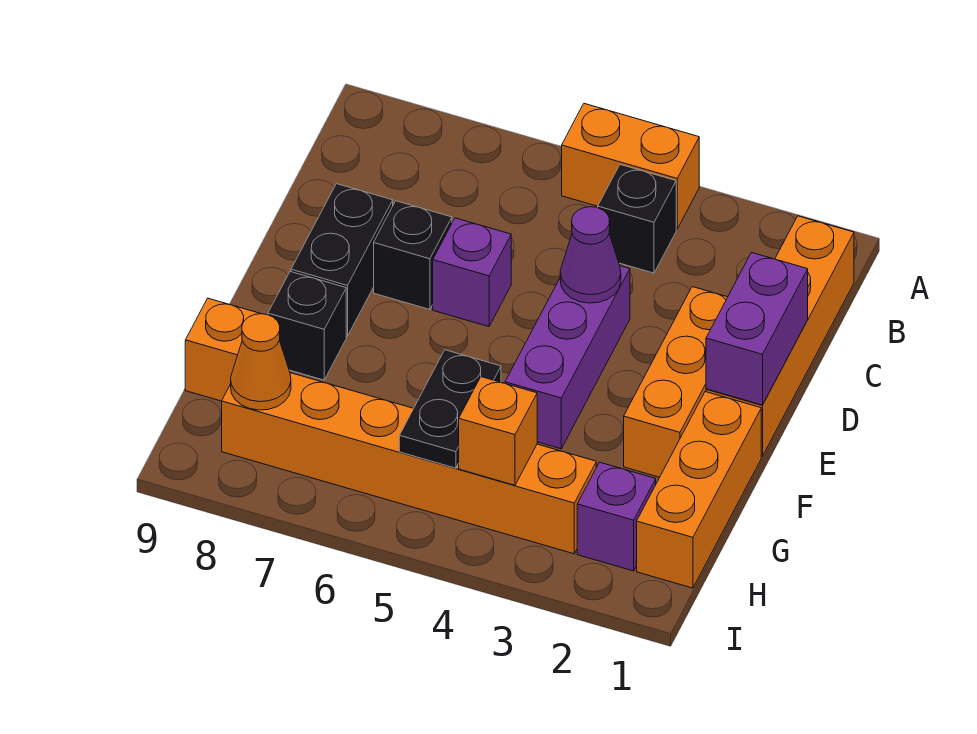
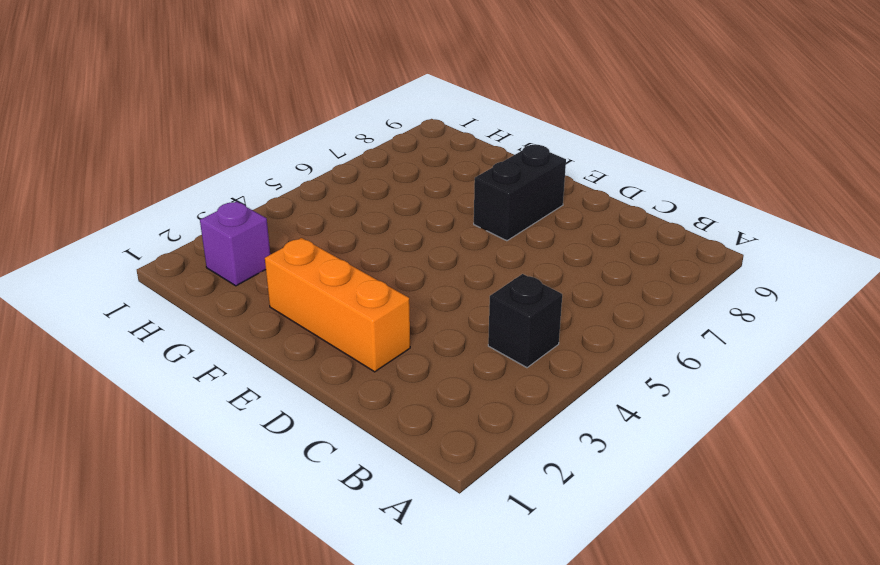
black 1x2 brick [474,145,566,241] -> black 1x2 brick turned to [291,184,393,336]
none -> orange 1x2 brick [562,104,699,229]
none -> orange 1x4 brick [706,216,854,456]
none -> purple 1x3 brick [505,266,630,449]

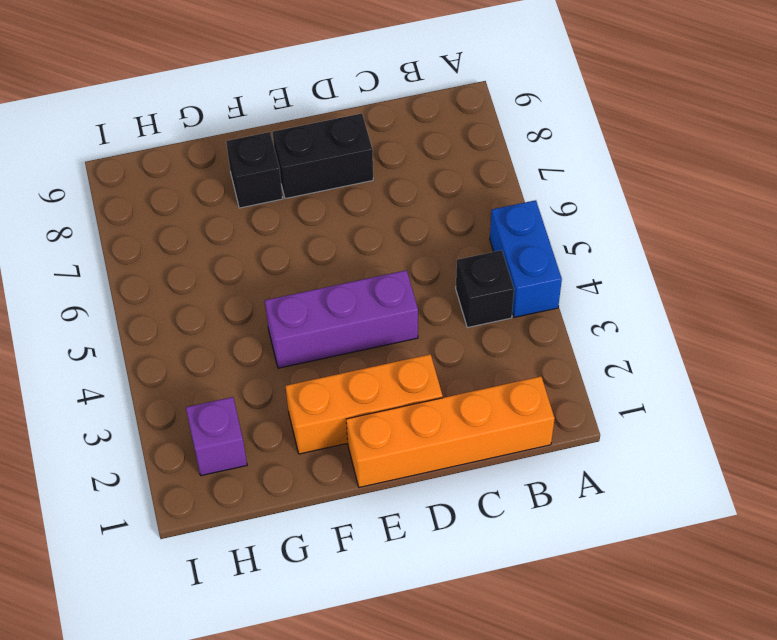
blue 1x2 brick [490,200,562,317] -> orange 1x2 brick [562,104,699,229]
none -> purple 1x1 brick [433,218,511,327]
none -> black 1x1 brick [374,201,452,310]
none -> orange 1x3 brick [637,392,761,588]

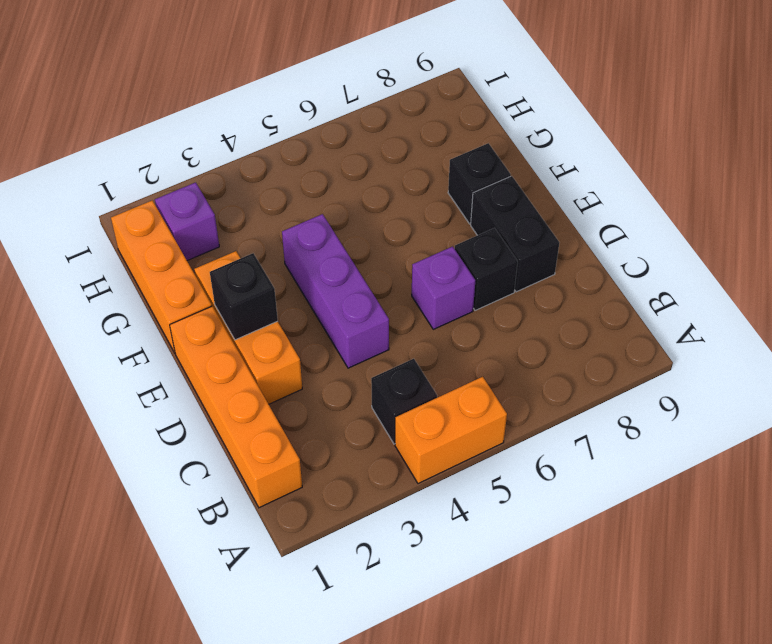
black 1x1 brick [210,253,278,340] -> none
none -> orange 1x1 brick [185,298,261,401]
none -> orange 1x6 brick [222,373,596,554]
none -> purple 1x2 brick [706,253,808,405]

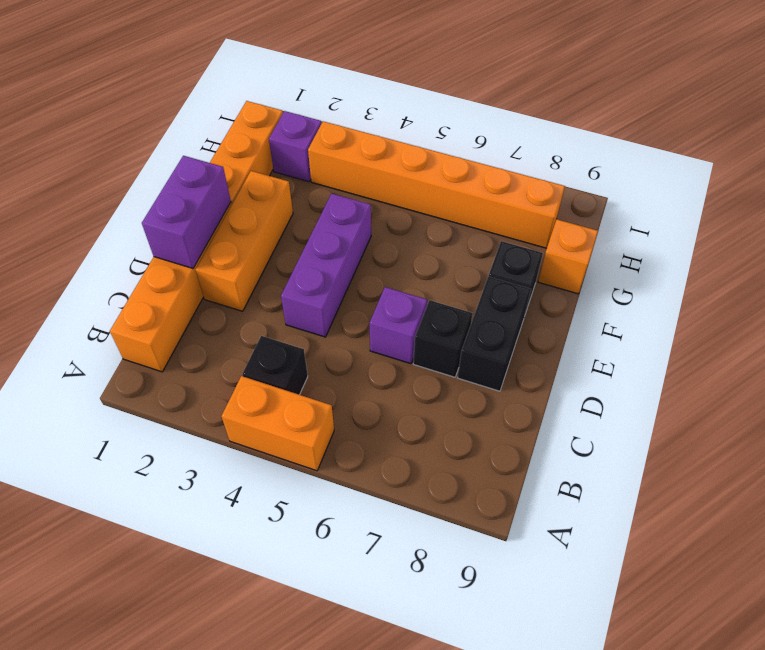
none -> purple 1x1 cone [560,207,621,303]
none -> black 1x2 plate [399,350,501,468]
none -> orange 1x1 brick [459,377,537,485]

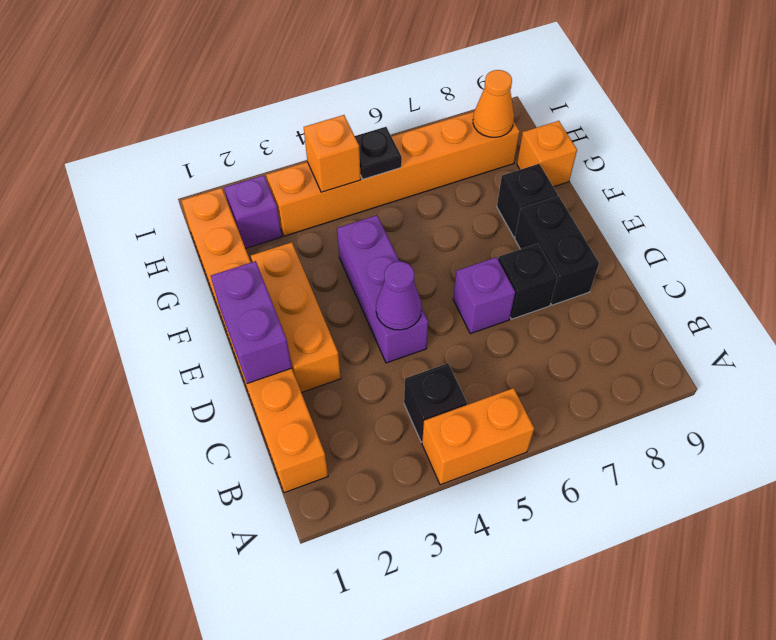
black 1x1 plate [355,127,402,179] -> black 1x2 plate [399,350,501,468]

